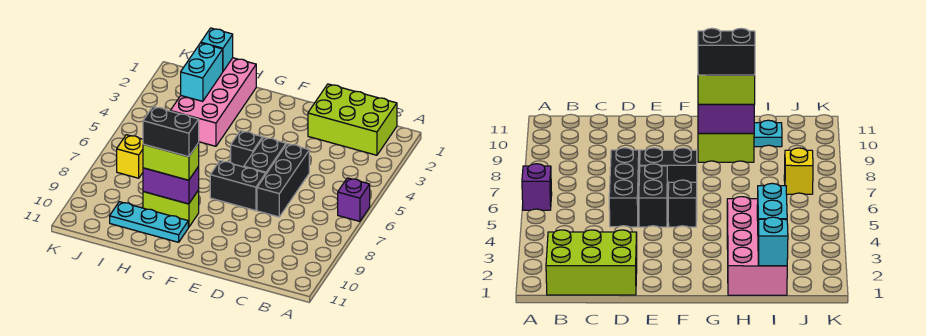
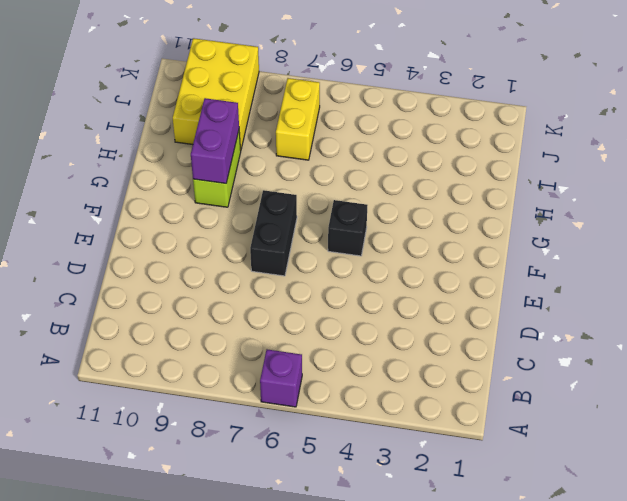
yellow 1x2 brick [276,78,320,160] -> yellow 1x1 brick [117,135,143,178]
yellow 2x3 brick [173,38,259,150] -> cyan 1x3 plate [110,202,188,242]
none -> lime 2x3 brick [308,84,397,155]
none -> black 1x3 brick [257,144,309,217]
none -> black 1x2 brick [244,137,286,174]

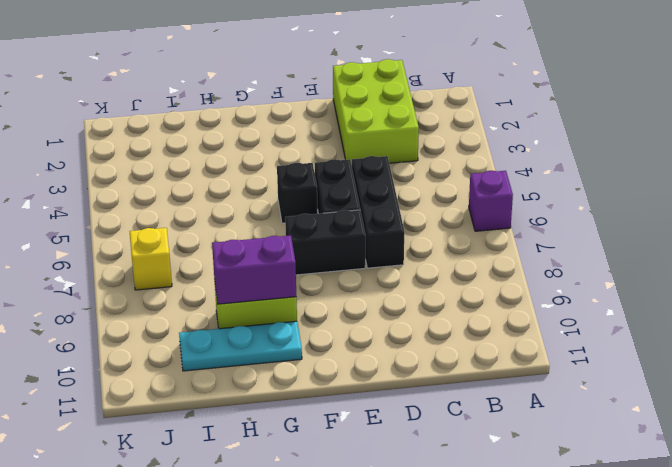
lime 2x3 brick [333,59,419,166] -> lime 2x3 brick turned to [308,84,397,155]
none -> pink 2x4 brick [171,58,256,146]
none -> cyan 1x1 brick [201,28,233,71]
none -> cyan 1x2 brick [181,43,223,101]

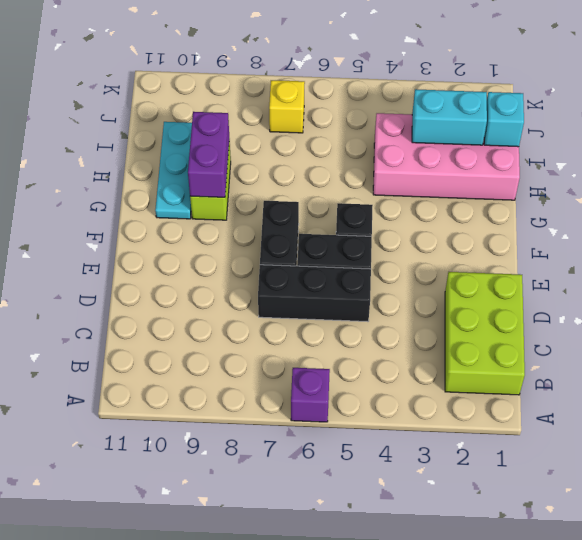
none -> lime 1x2 brick [143,143,199,180]
none -> black 1x2 brick [143,107,199,157]

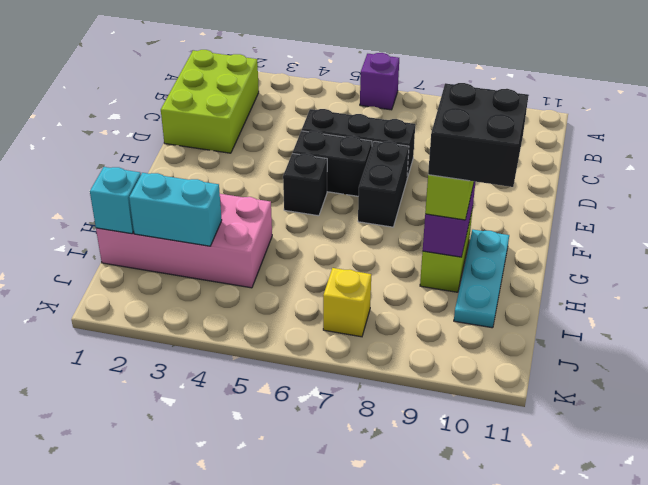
black 2x2 brick [428,83,528,187] -> black 1x2 brick [143,107,199,157]

